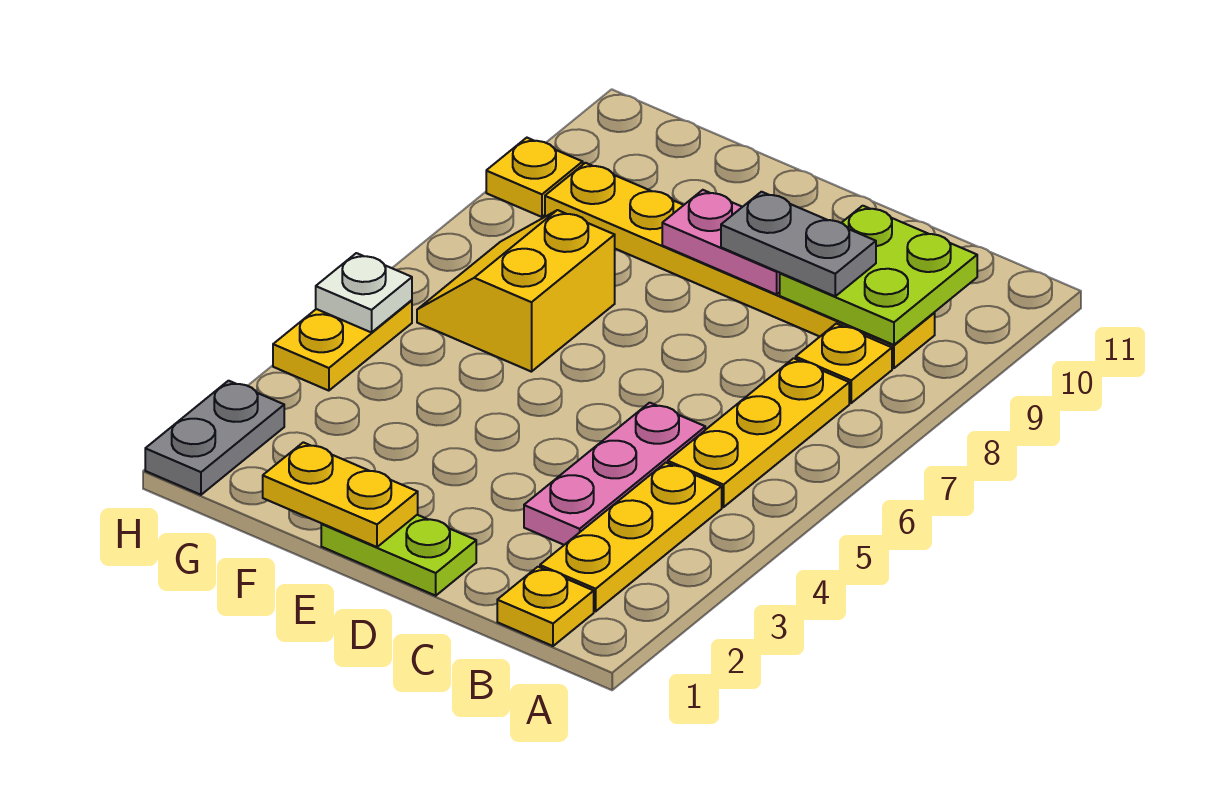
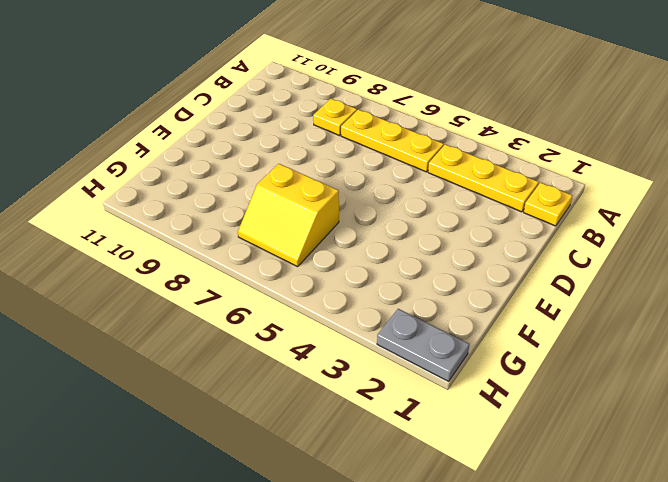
none -> yellow 1x6 plate [545,163,935,368]
none -> pink 1x3 plate [524,403,705,545]
none -> lime 1x2 plate [321,515,476,596]

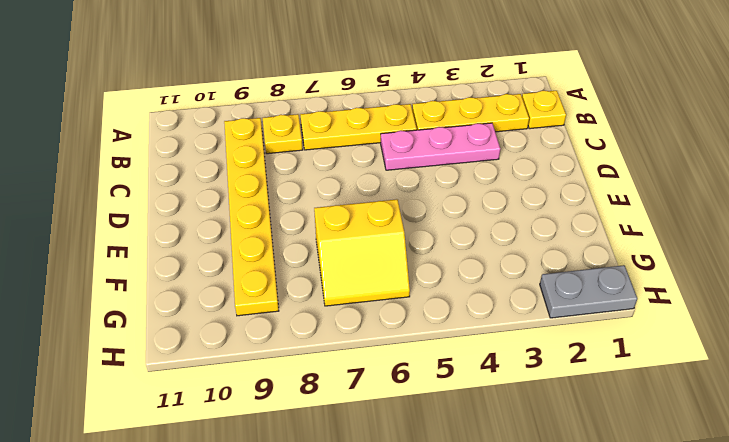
none -> lime 1x2 plate [321,515,476,596]
none -> yellow 1x2 plate [273,300,412,391]
none -> yellow 1x1 plate [486,138,583,217]

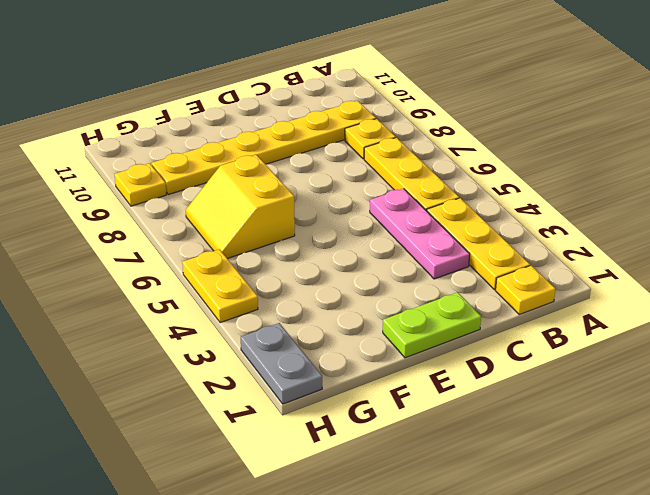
none -> lime 2x2 plate [780,206,977,345]
none -> pink 1x2 plate [662,190,780,294]
none -> yellow 1x2 plate [263,442,418,547]

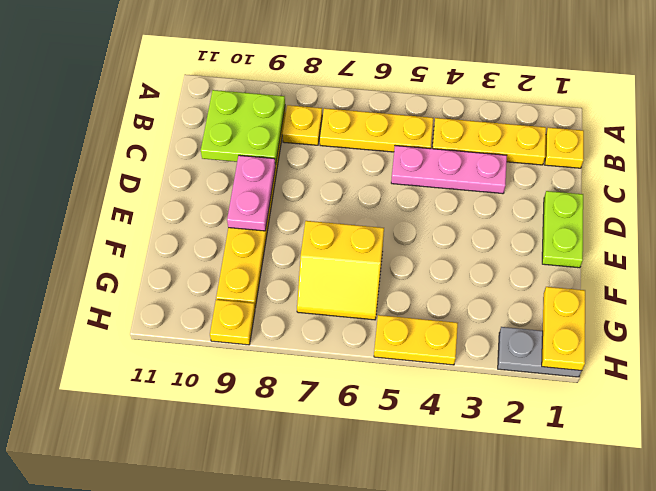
yellow 1x2 plate [542,287,585,371] -> yellow 1x2 plate moved to [263,442,418,547]
none -> white 1x1 plate [316,253,412,333]
none -> grey 1x2 plate [721,192,876,296]

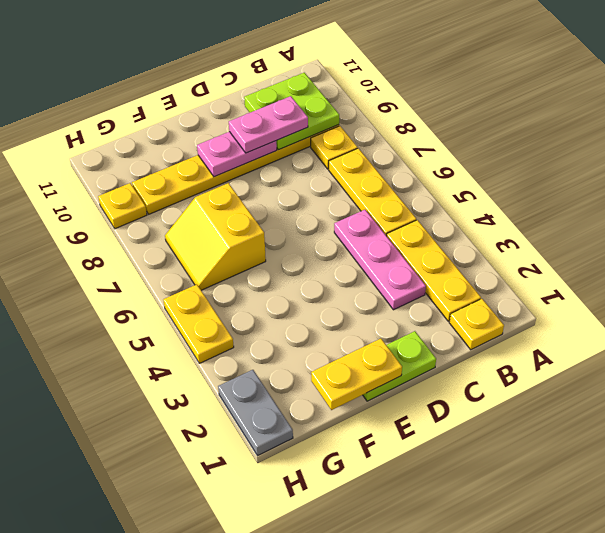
pink 1x2 plate [229,96,308,153] -> grey 1x2 plate [721,192,876,296]
none -> white 1x1 plate [316,253,412,333]

